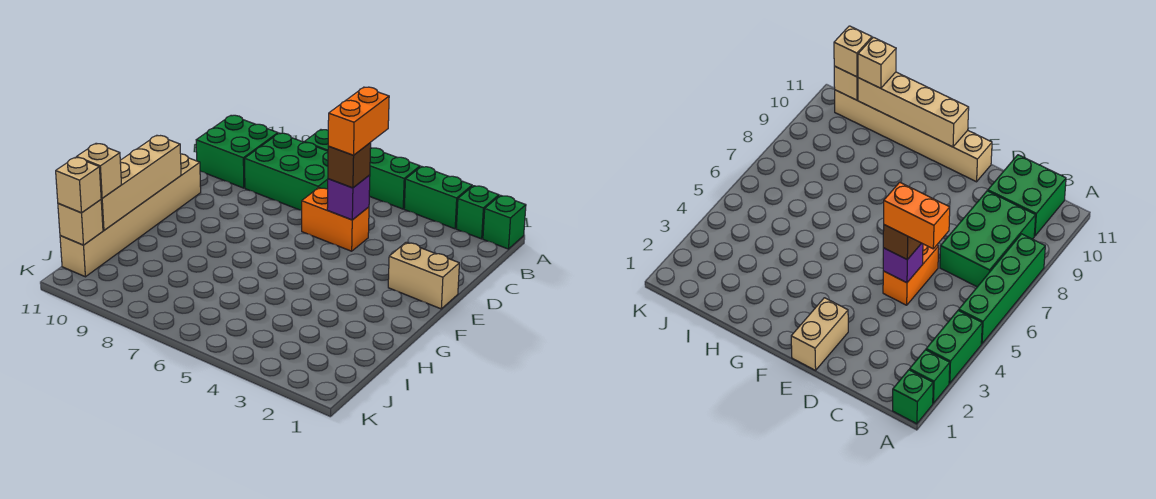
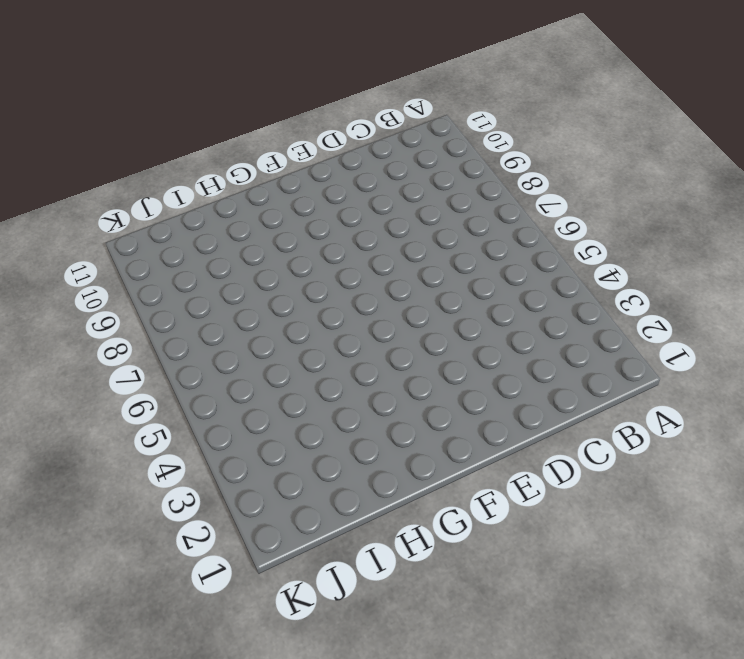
none -> green 1x1 brick [483,195,526,249]
none -> green 1x1 brick [456,186,499,239]
none -> green 1x2 brick [404,166,472,229]

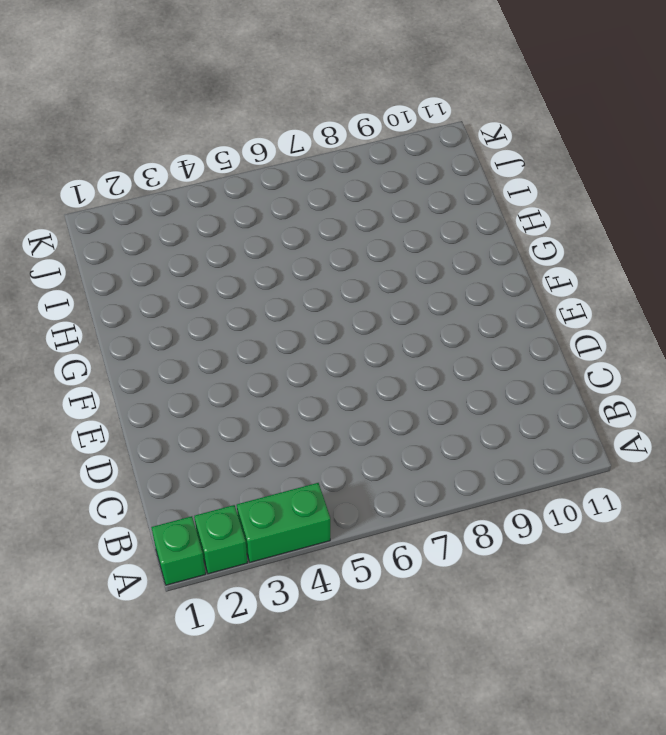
none -> green 1x4 brick [304,130,420,209]
none -> green 2x3 brick [245,133,328,210]
none -> green 2x2 brick [196,115,278,188]

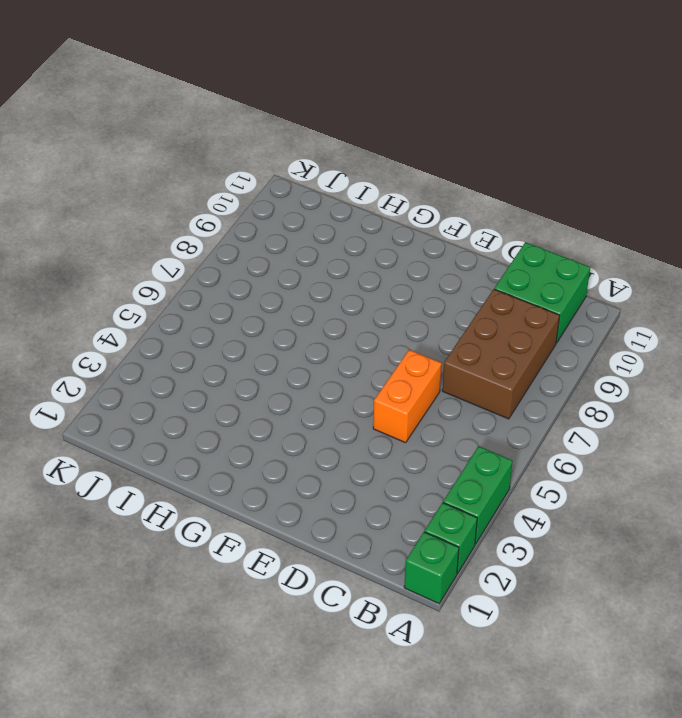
brown 2x3 brick [442,289,560,419] -> green 2x3 brick [245,133,328,210]
none -> green 1x4 brick [304,130,420,209]
none -> tan 1x2 brick [388,242,459,309]
none -> tan 1x6 brick [60,154,201,277]

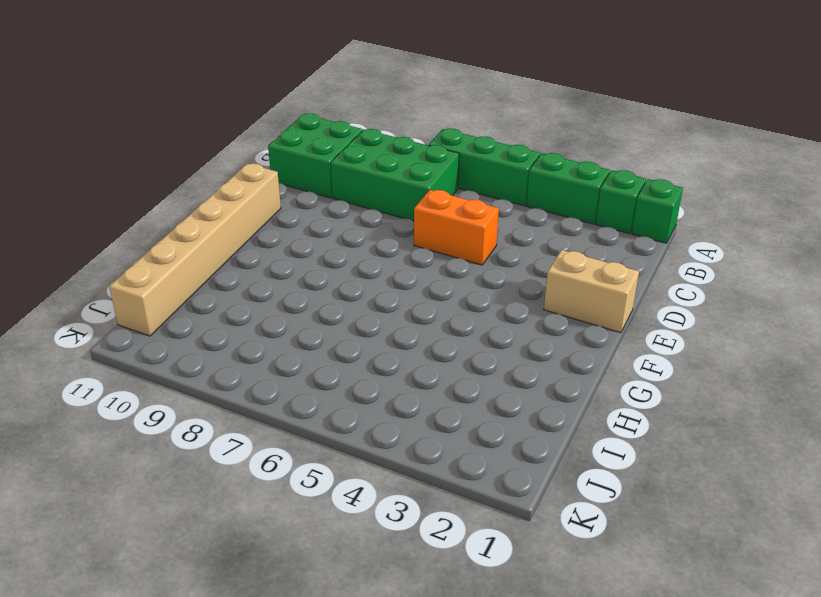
green 1x3 brick [429,128,540,206] -> green 1x4 brick [304,130,420,209]
none -> purple 1x1 brick [327,175,370,220]
none -> tan 1x4 brick [101,135,181,230]
none -> tan 1x1 brick [58,200,103,245]

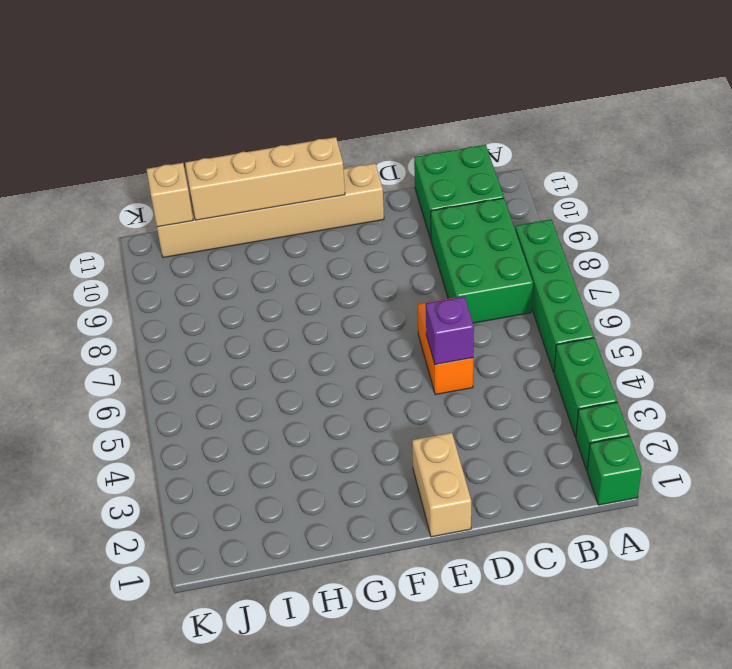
none -> brown 1x1 brick [328,143,371,188]
none -> tan 1x1 brick [77,143,122,198]
none -> tan 1x1 brick [56,157,101,213]

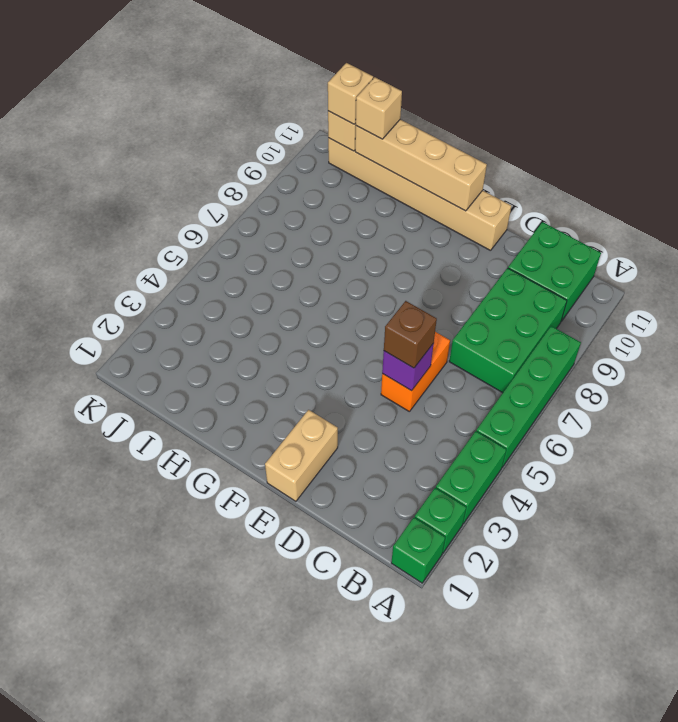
none -> orange 1x2 brick [328,87,389,155]

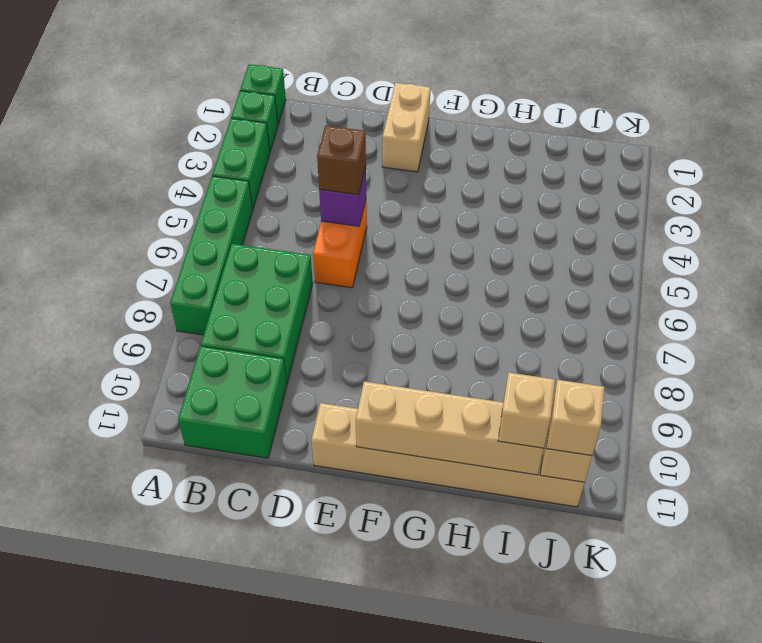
none -> orange 1x2 brick [328,87,389,155]

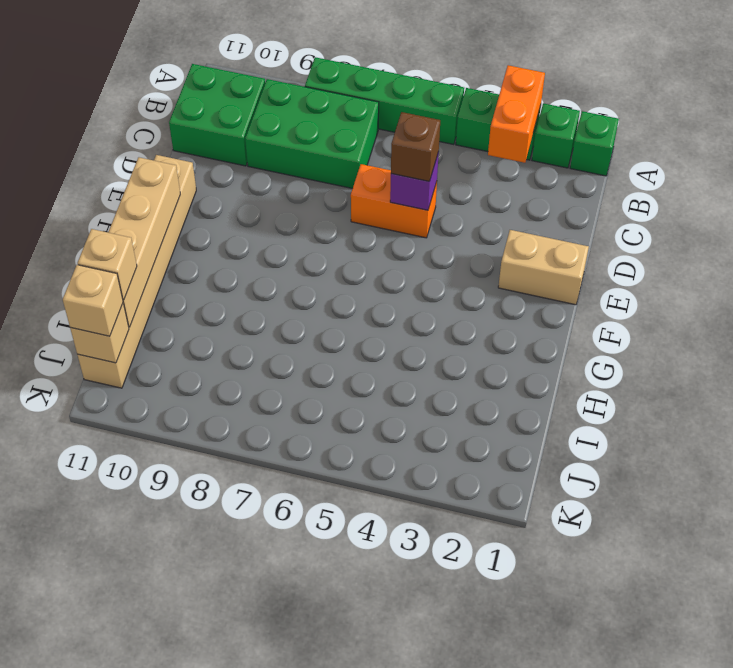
orange 1x2 brick [488,65,545,163] -> orange 1x2 brick moved to [328,87,389,155]

